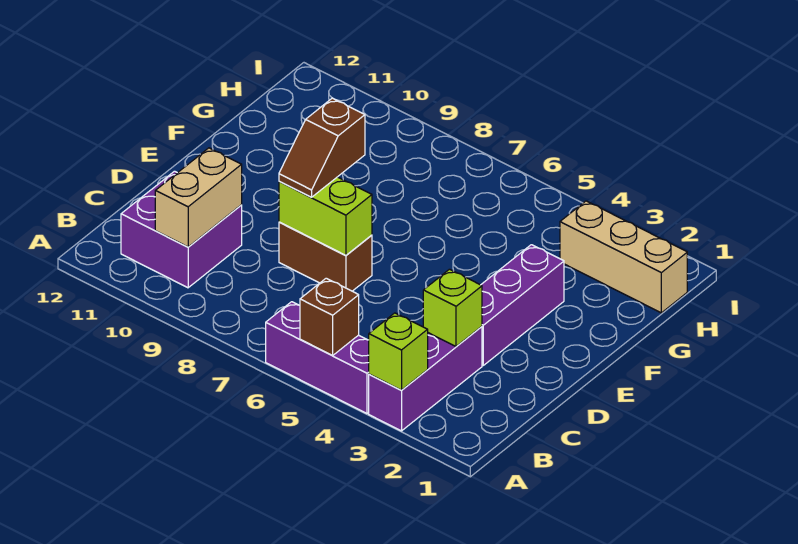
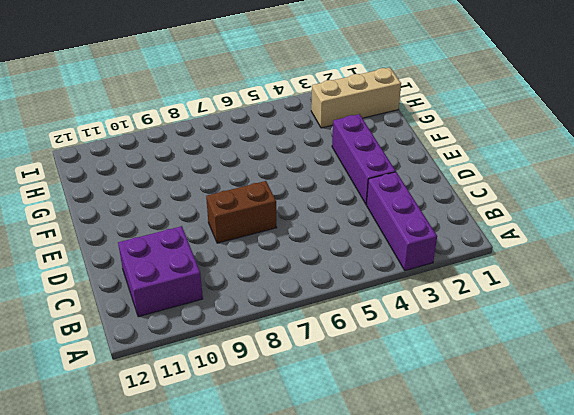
none -> purple 1x3 brick [266,302,369,413]
none -> lime 1x1 brick [369,313,428,390]
none -> brown 1x1 brick [300,278,359,356]

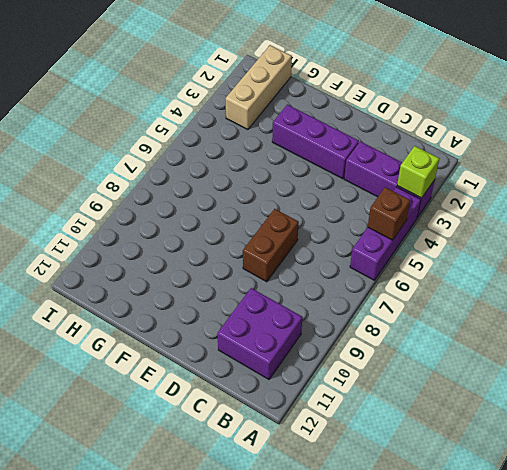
none -> tan 1x2 brick [155,148,242,247]
none -> lime 1x1 brick [423,269,482,346]
none -> lime 1x2 brick [279,177,372,256]

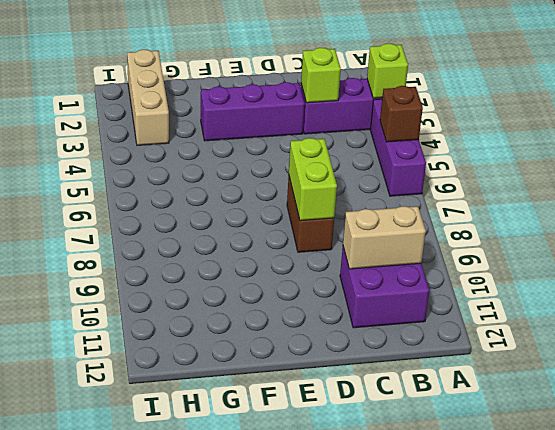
none -> brown 1x2 slope [279,98,365,197]

